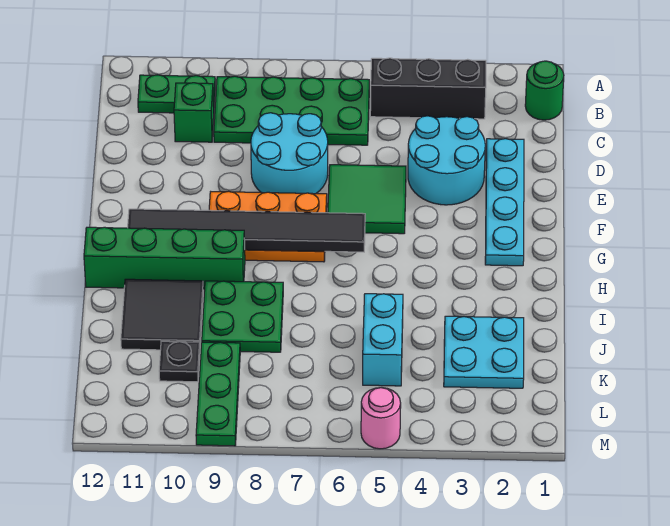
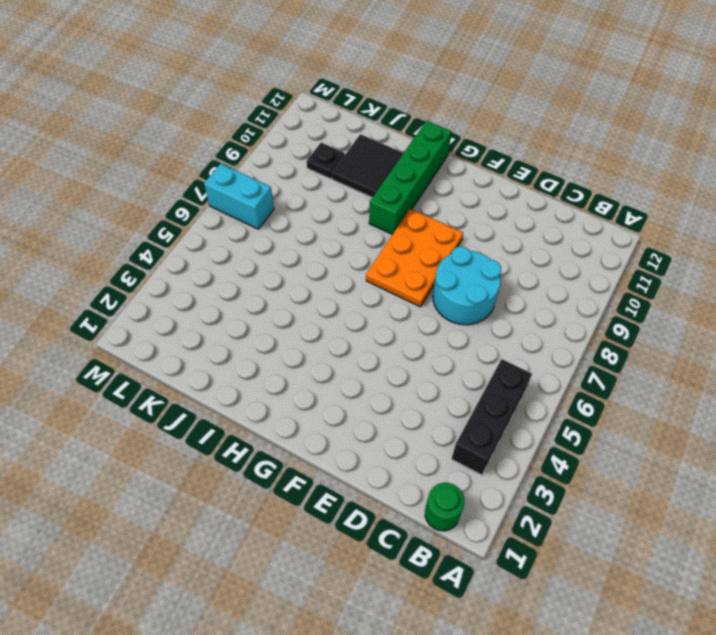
cyan 1x2 brick [204,164,274,229] -> cyan 1x2 brick moved to [363,294,403,386]
none -> green 2x4 plate [214,76,369,145]
none -> green 1x2 plate [138,75,215,113]
none -> green 1x1 brick [174,83,214,142]

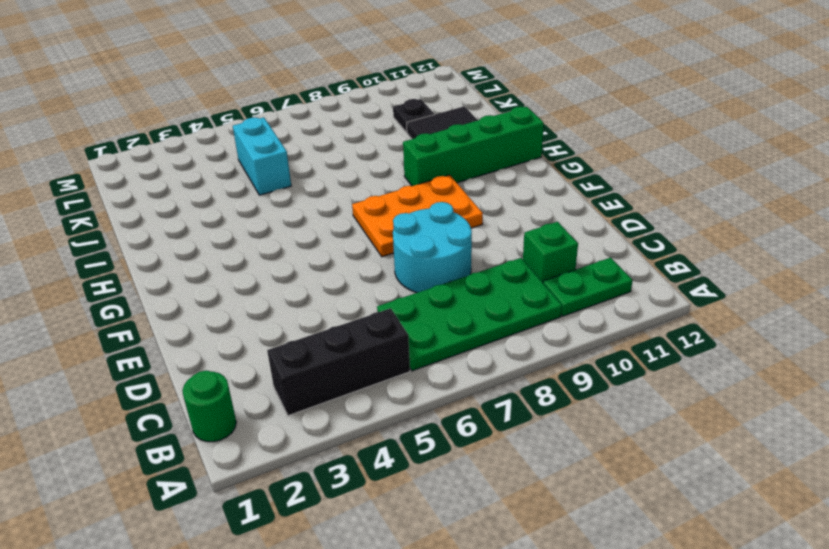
none -> cyan 1x4 plate [485,139,524,266]
none -> cyan 2x2 round brick [408,116,485,205]
none -> green 2x2 tile [328,165,406,234]

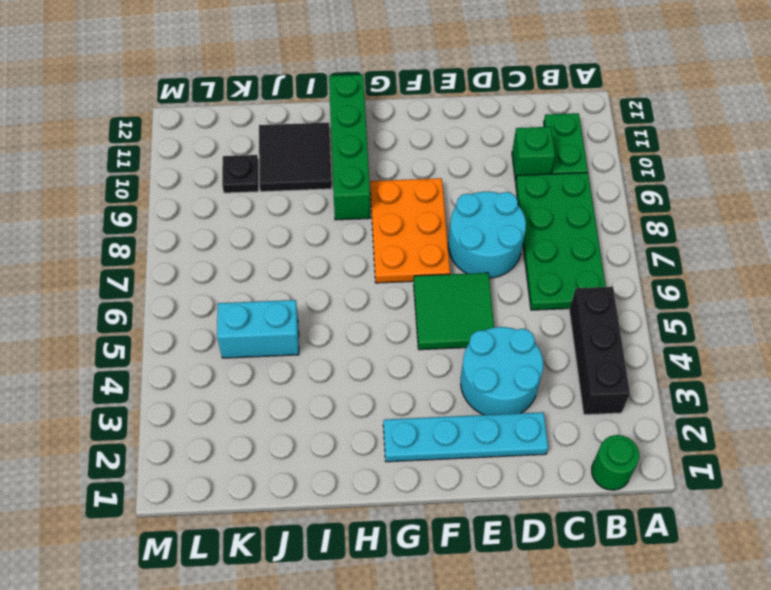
none -> green 2x2 plate [202,281,283,352]
none -> cyan 2x2 plate [444,316,524,388]
none -> green 1x3 plate [196,342,240,446]

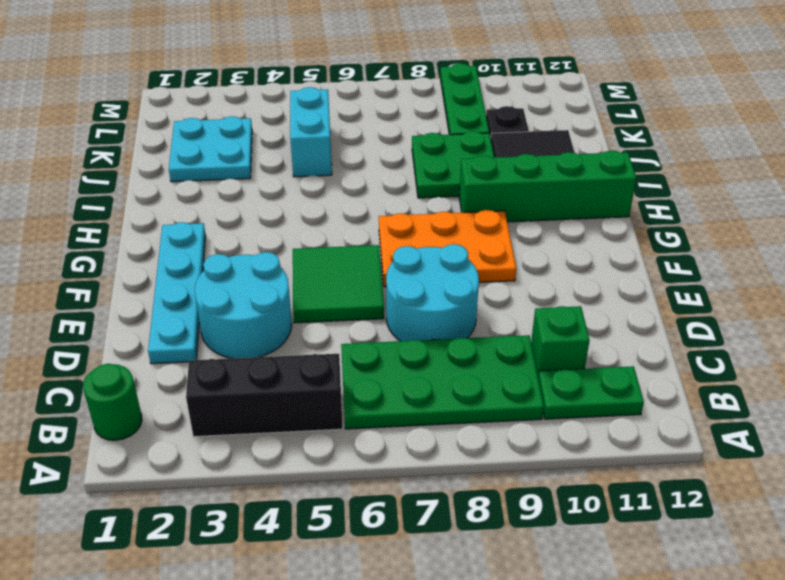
none -> pink 1x1 round brick [361,388,401,449]
none -> black 1x6 tile [128,209,365,252]

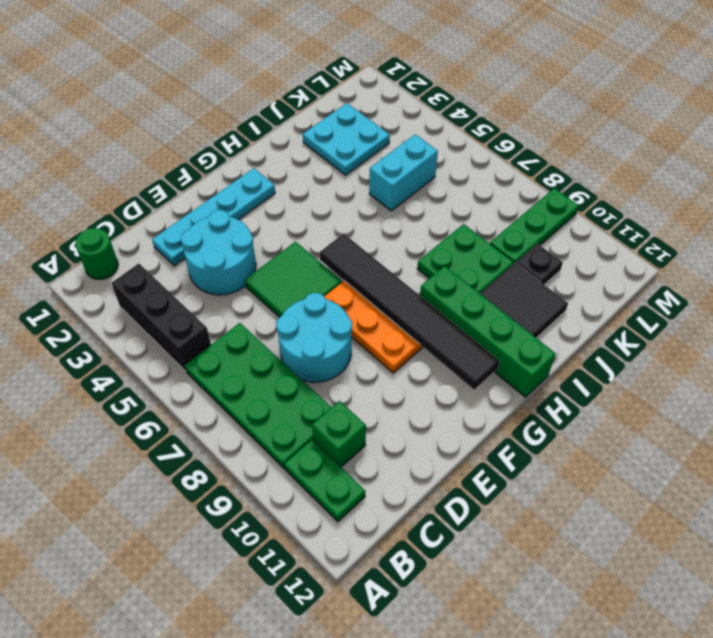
none -> pink 1x1 round brick [361,388,401,449]

